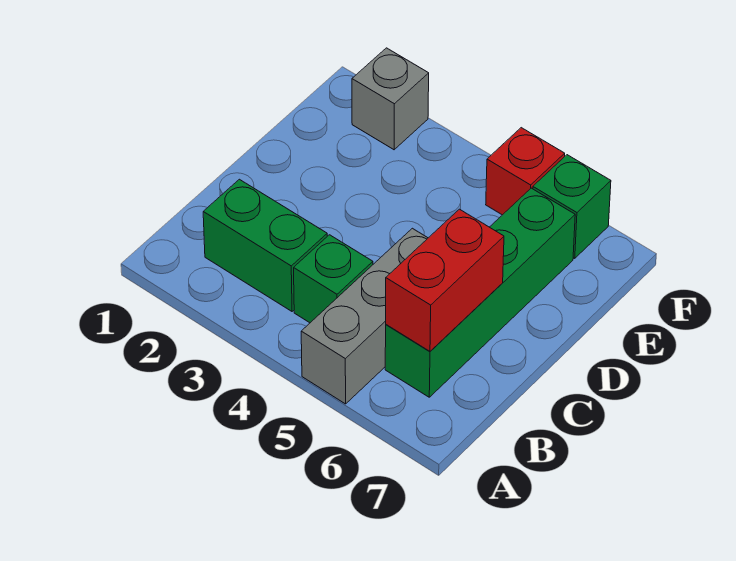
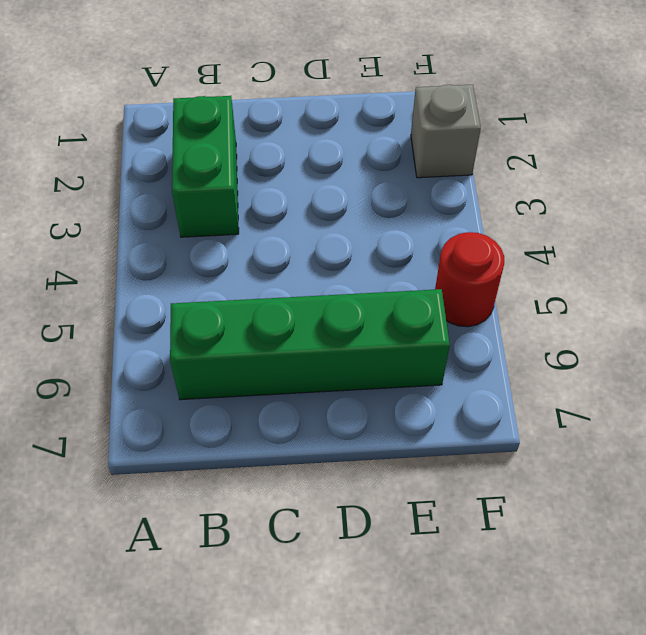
red 1x1 round brick [435,232,504,327] -> red 1x1 brick [486,128,565,215]
none -> grey 1x3 brick [301,228,428,404]
none -> green 1x1 brick [294,235,373,323]

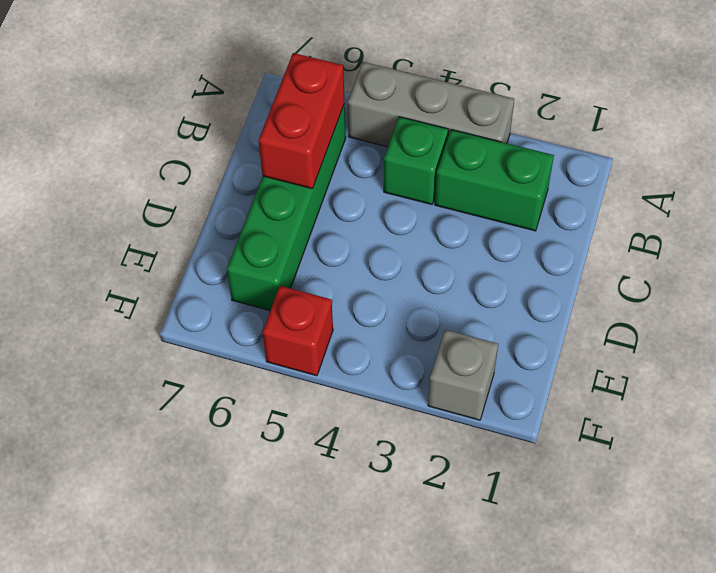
grey 1x3 brick [348,62,514,147] -> grey 1x3 brick turned to [301,228,428,404]
none -> green 1x1 brick [533,155,611,258]

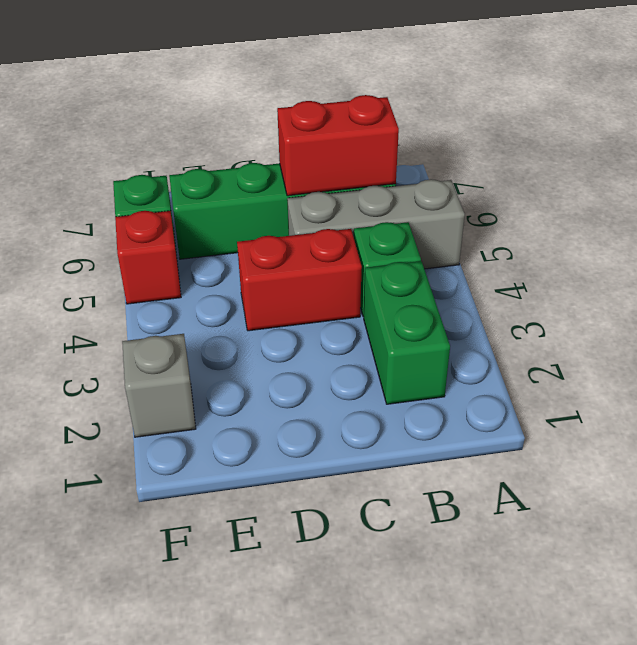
red 1x2 brick [237,229,362,331] -> none

